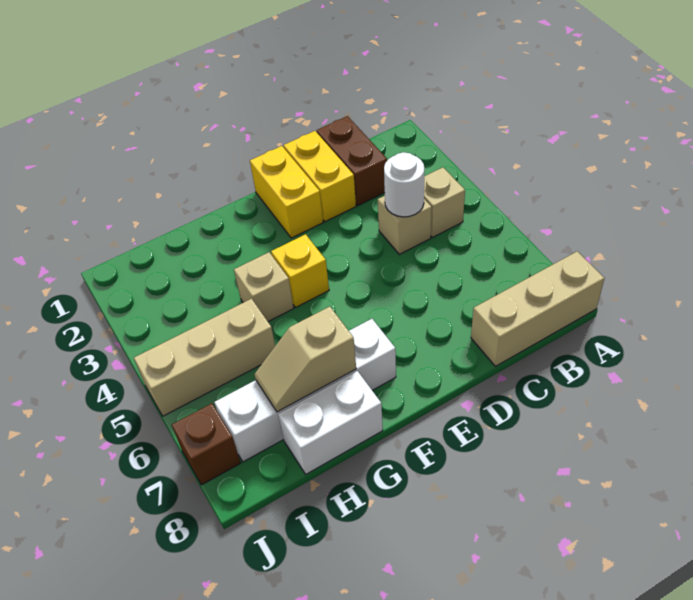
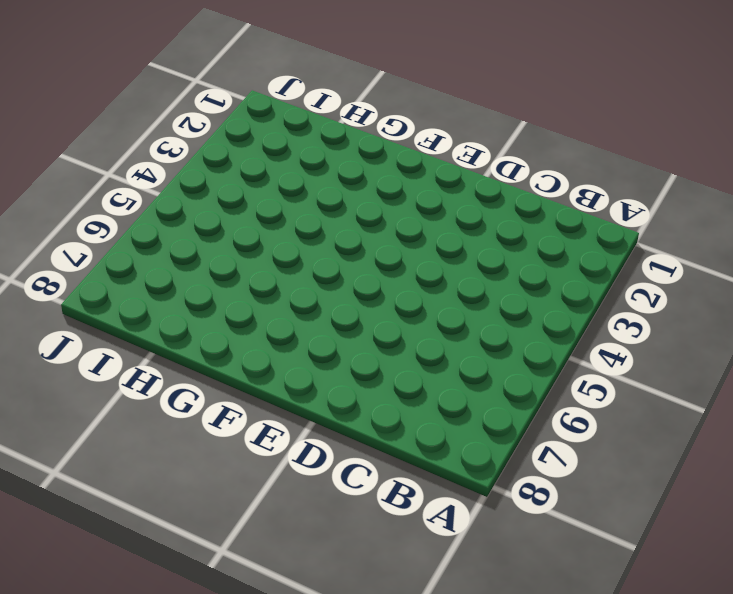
none -> tan 1x3 brick [471,251,604,366]
none -> tan 1x1 brick [424,167,465,237]
none -> brown 1x2 brick [317,116,387,206]

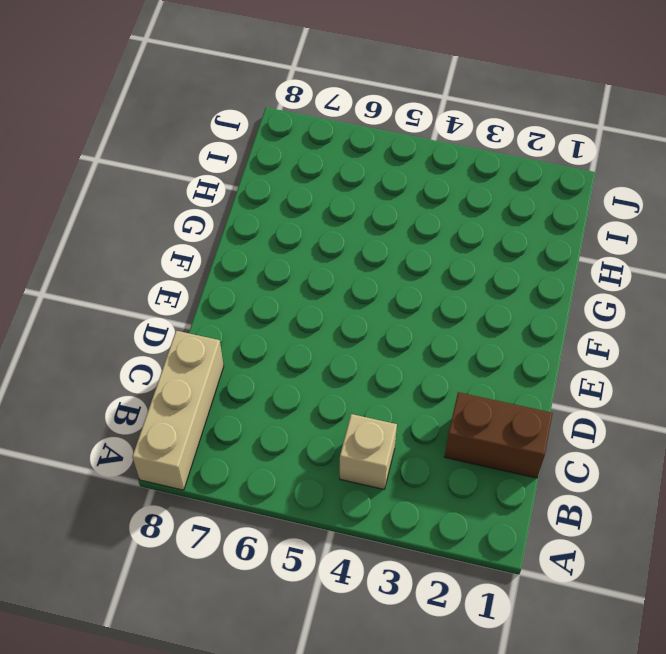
none -> tan 1x1 brick [378,196,432,254]
none -> yellow 1x2 brick [284,131,356,222]
none -> yellow 1x2 brick [250,146,323,238]

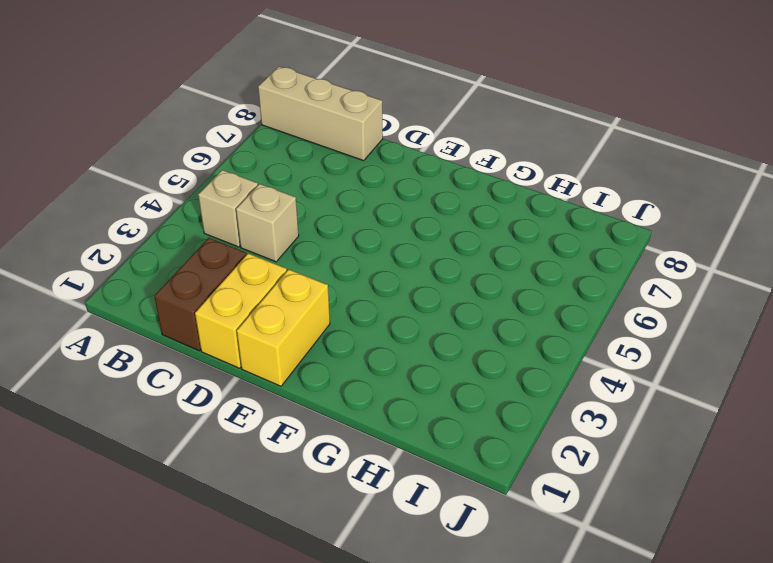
none -> yellow 1x1 brick [271,234,329,308]
none -> white 1x4 brick [214,319,396,462]
none -> tan 1x1 brick [234,252,294,322]

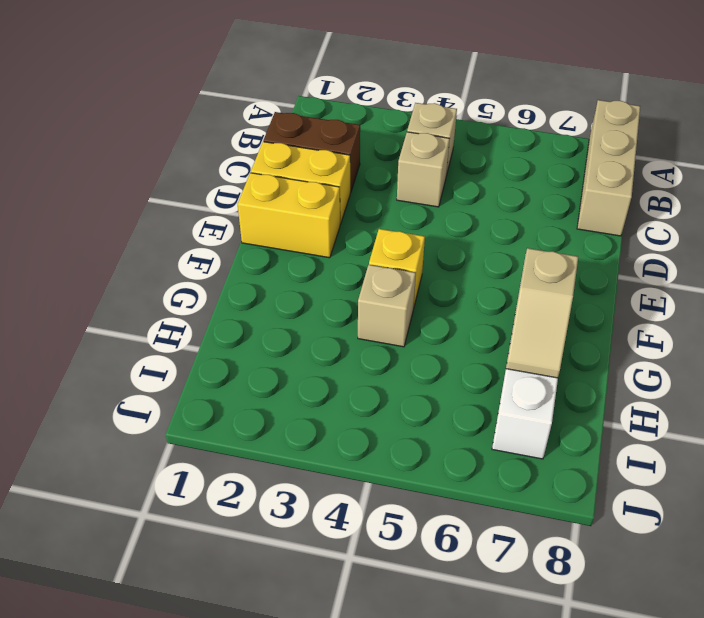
none -> white 1x2 brick [278,371,383,474]
none -> tan 1x3 brick [134,299,275,416]
none -> brown 1x1 brick [172,403,241,485]

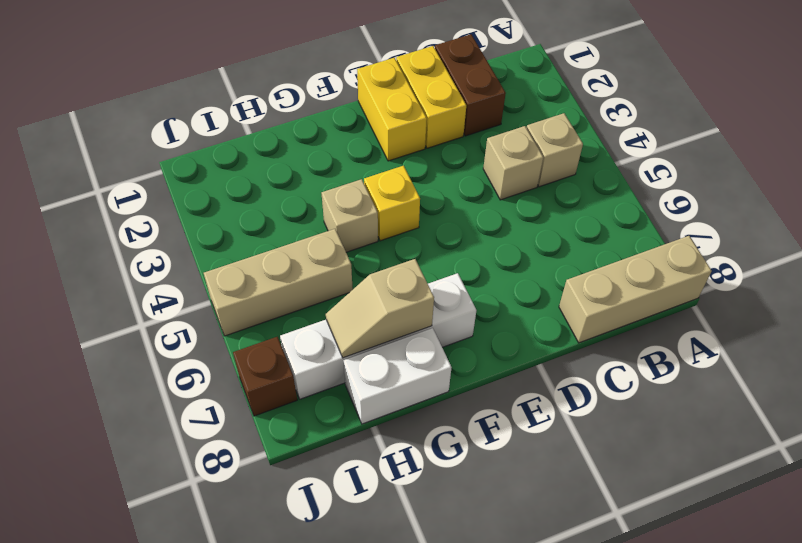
none -> white 1x1 round brick [384,152,424,217]

